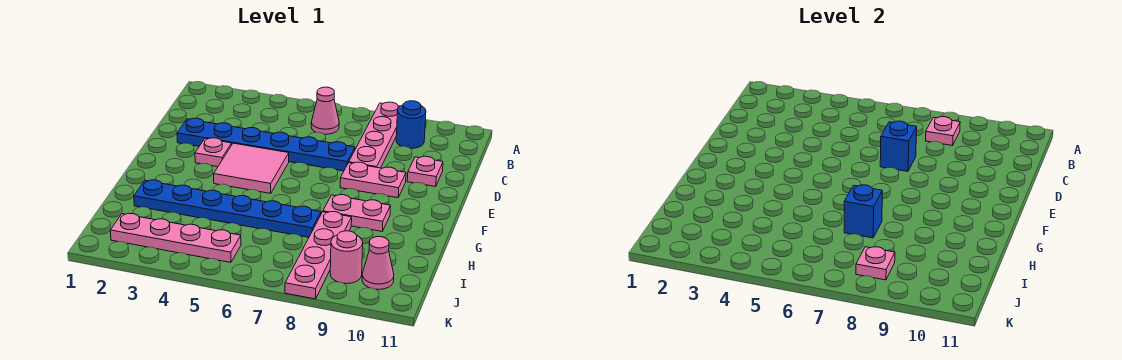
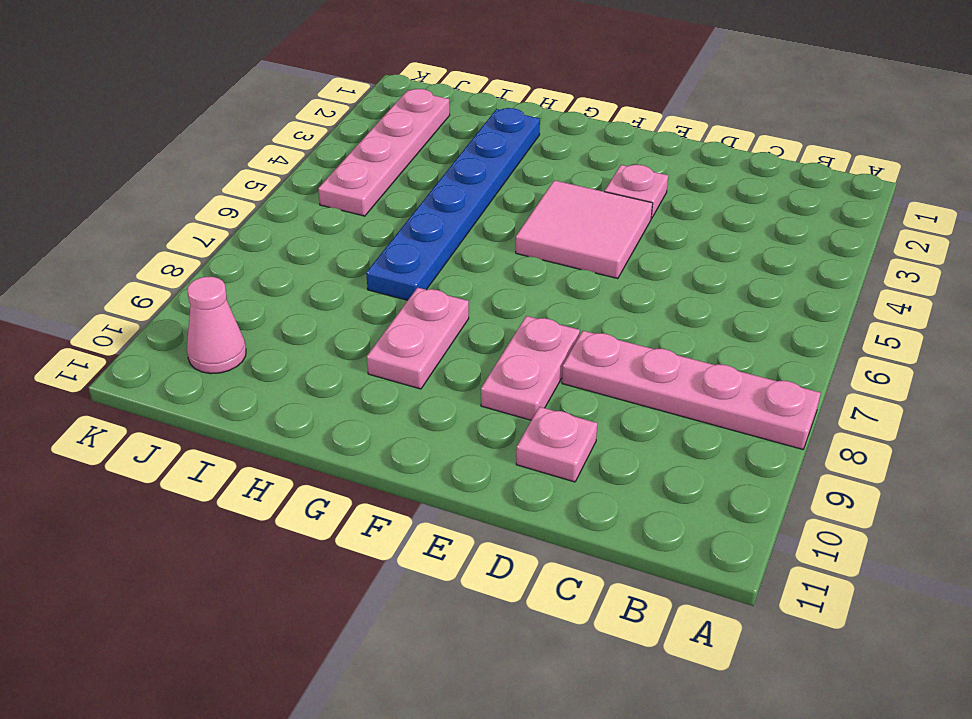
none -> pink 1x1 cone [311,87,339,134]
none -> blue 1x1 round brick [396,101,426,148]
none -> blue 1x6 plate [177,118,355,171]

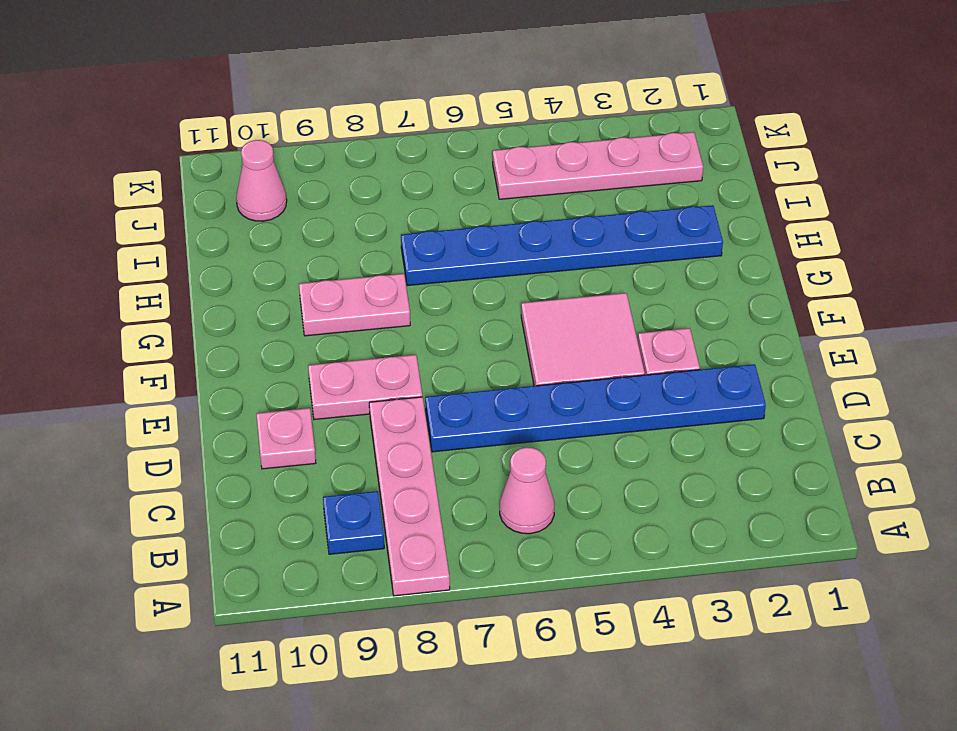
blue 1x1 plate [323,491,384,554] -> blue 1x1 round brick [396,101,426,148]
none -> pink 1x4 plate [285,212,352,299]
none -> pink 1x1 round brick [330,231,363,284]
none -> pink 1x1 plate [926,117,960,146]

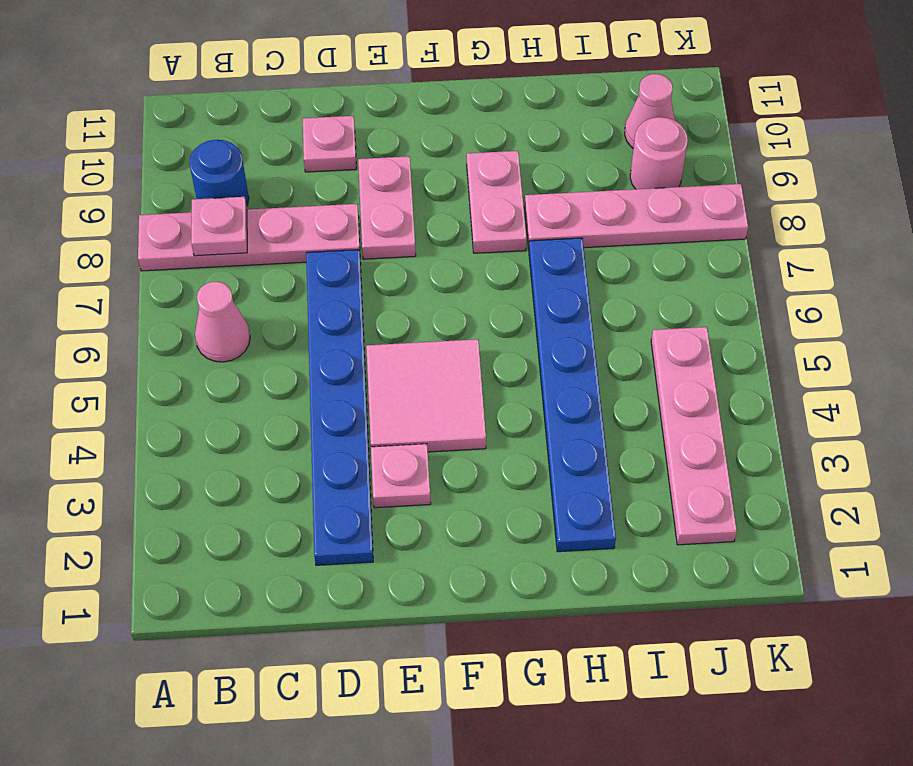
none -> blue 1x1 brick [880,121,917,171]
none -> blue 1x1 brick [844,185,882,238]
none -> pink 1x1 plate [856,247,895,280]

